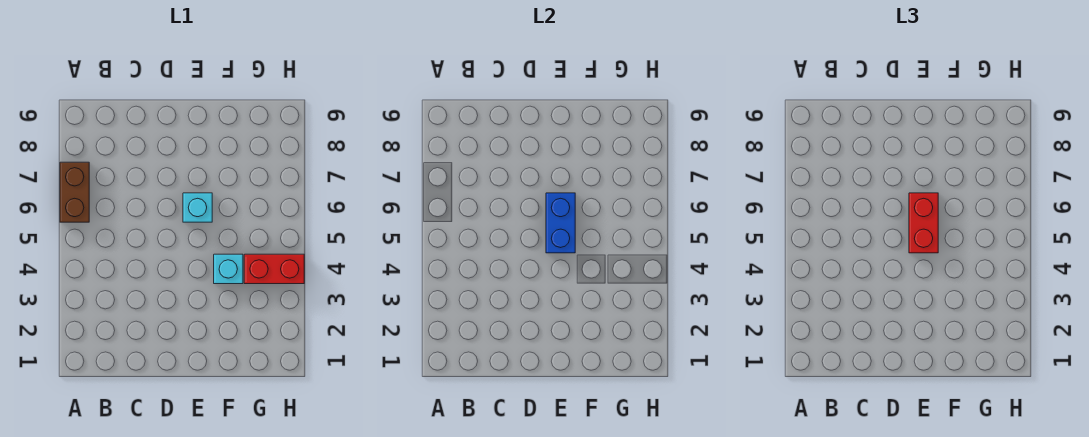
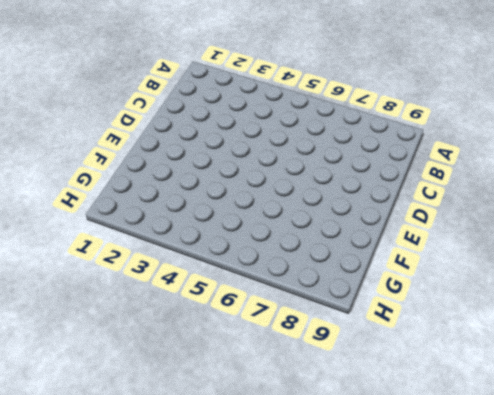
none -> brown 1x2 brick [60,162,89,222]
none -> cyan 1x1 brick [183,193,212,222]

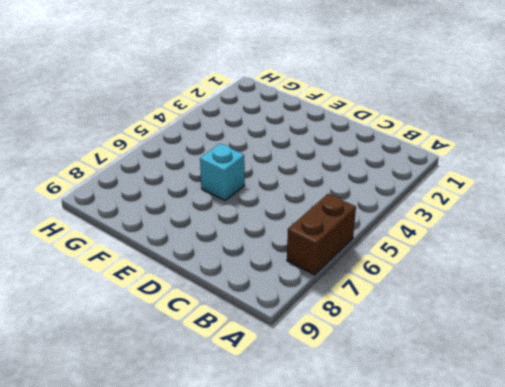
none -> cyan 1x1 brick [214,254,243,284]
none -> red 1x2 brick [244,254,304,284]

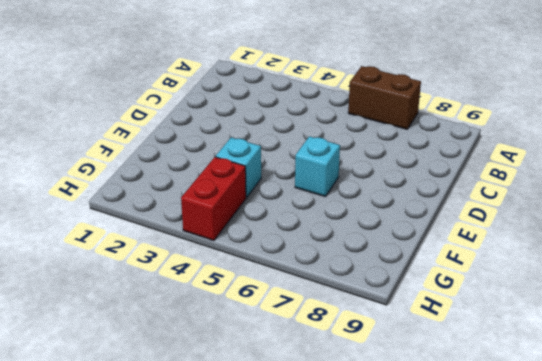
none -> blue 1x2 brick [546,193,575,253]
none -> red 1x2 brick [909,193,938,253]

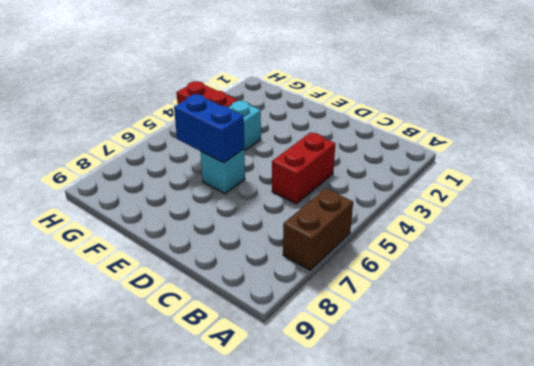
red 1x2 brick [272,132,335,204] -> red 1x2 brick moved to [909,193,938,253]
blue 1x2 brick [174,94,244,163] -> blue 1x2 brick turned to [546,193,575,253]

